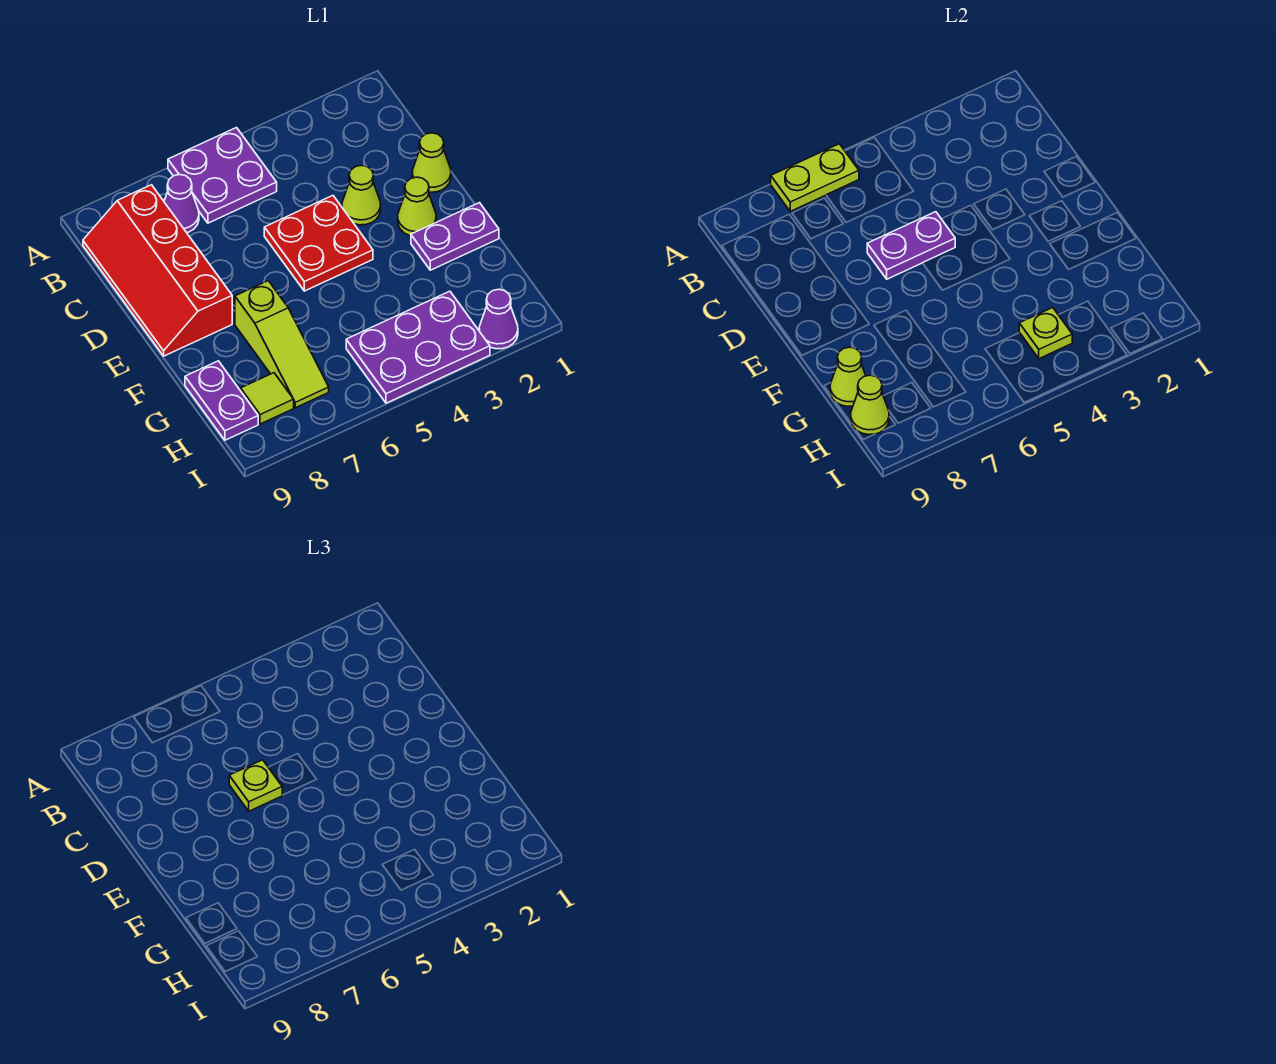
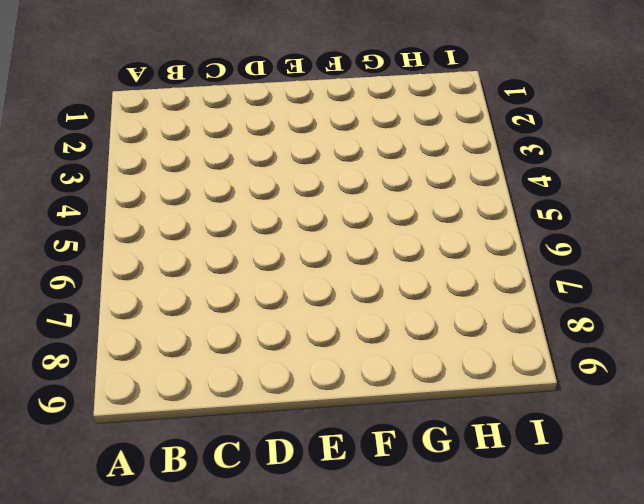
none -> purple 2x2 plate [168,128,277,223]
none -> purple 1x1 cone [164,175,199,233]
none -> red 2x4 slope [83,185,232,356]

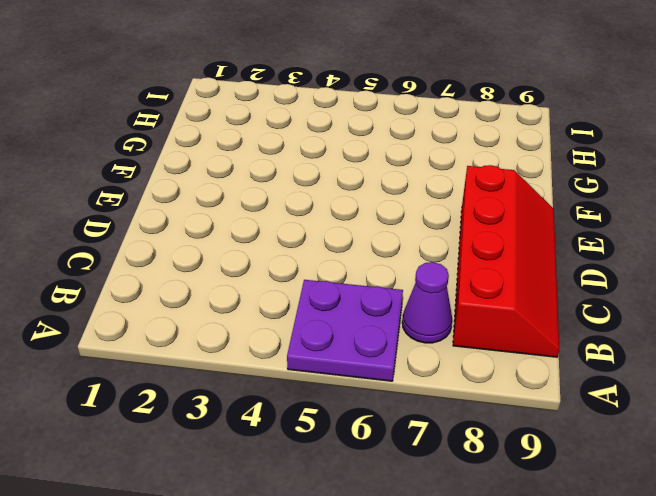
none -> lime 1x1 cone [412,133,451,192]
none -> lime 1x1 cone [342,165,381,225]
none -> red 2x2 plate [264,196,373,291]

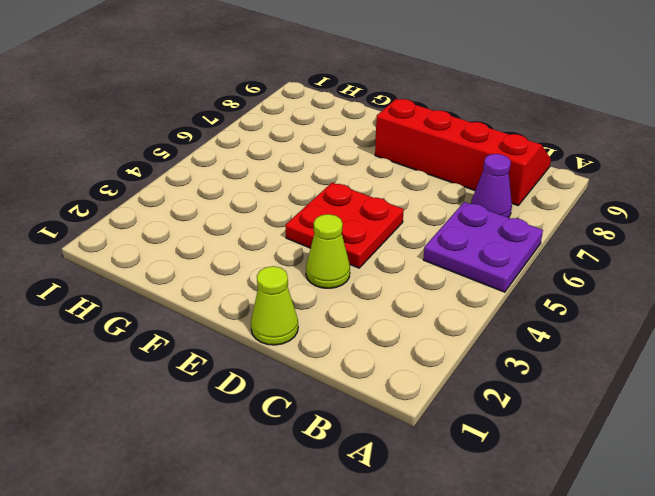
none -> lime 1x1 cone [398,177,436,236]
none -> purple 1x2 plate [411,203,499,270]
none -> lime 1x3 slope [235,281,329,408]

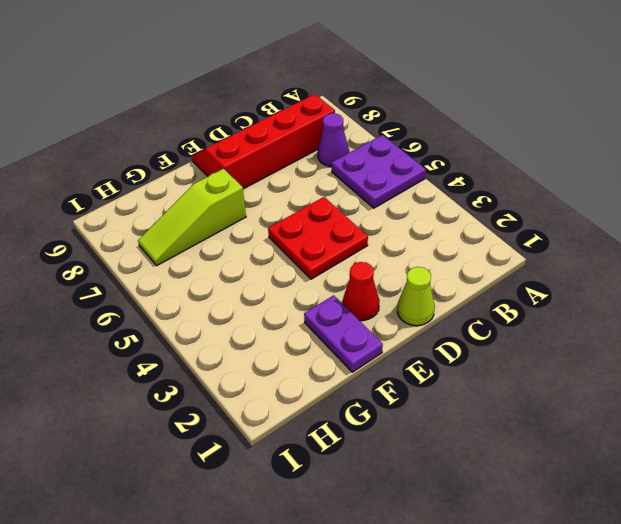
red 1x1 cone [343,262,380,321] -> lime 1x1 cone [398,177,436,236]
none -> lime 1x1 cone [342,165,381,225]
none -> purple 1x2 plate [185,361,258,440]
none -> purple 2x3 plate [346,291,490,403]

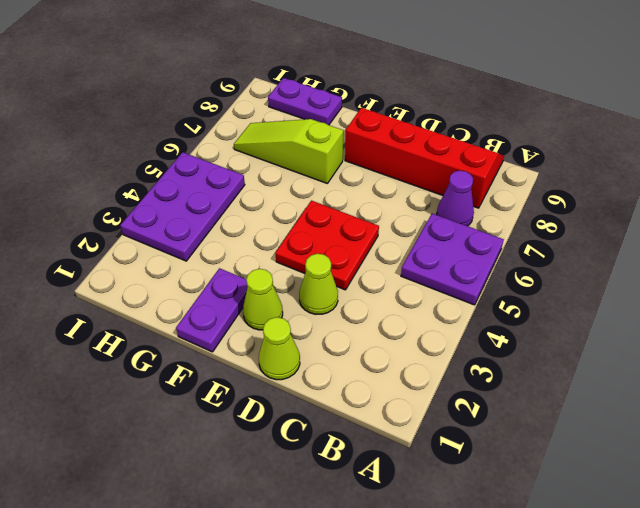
none -> lime 1x1 tile [241,373,294,424]
none -> purple 1x1 cone [479,289,518,349]
none -> lime 1x2 plate [771,144,859,211]

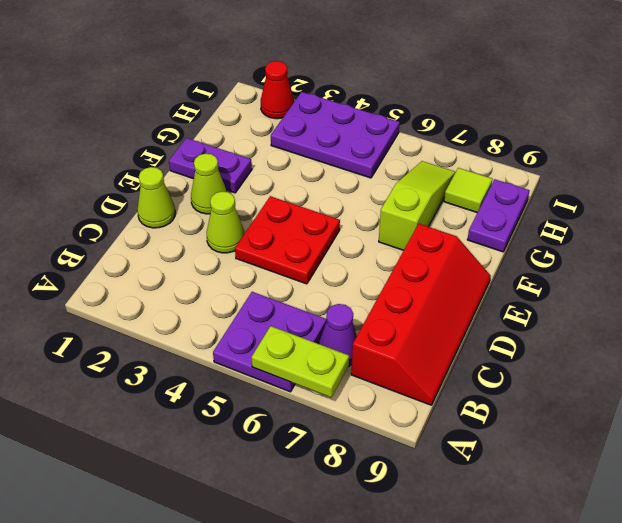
red 1x1 cone [261,61,294,119] -> purple 1x1 cone [479,289,518,349]
none -> purple 1x2 plate [867,212,955,279]
none -> lime 1x1 cone [830,347,866,406]
none -> lime 1x1 plate [1019,308,1072,359]

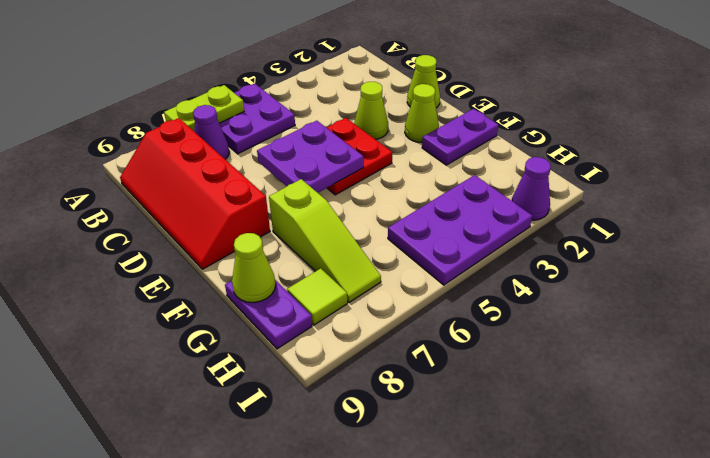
purple 2x2 plate [257,121,364,193] -> purple 1x2 plate [867,212,955,279]
none -> lime 1x1 plate [1019,308,1072,359]
none -> lime 1x1 cone [851,375,889,435]
none -> lime 1x1 plate [229,760,282,811]

